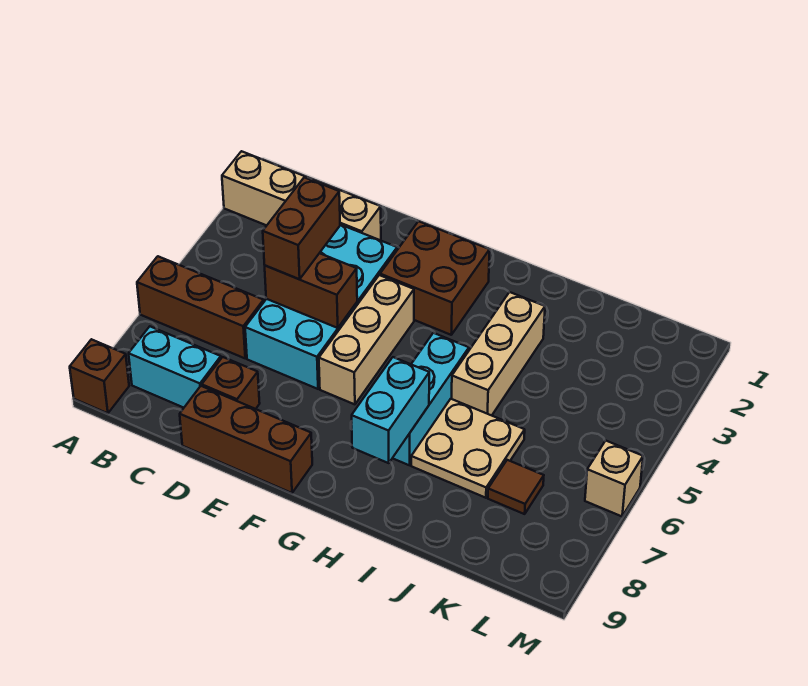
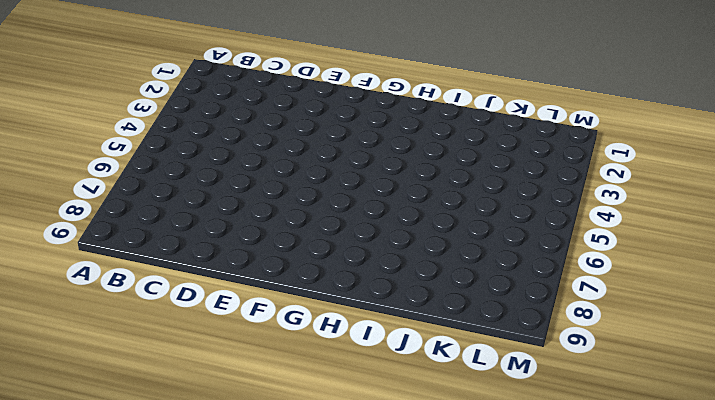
none -> tan 1x4 brick [222,151,381,240]
none -> brown 1x3 brick [137,256,264,358]
none -> brown 1x1 brick [70,339,129,413]

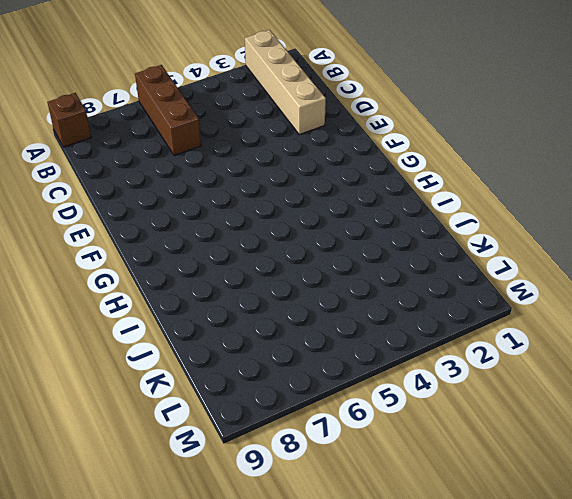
none -> cyan 1x2 brick [129,327,221,408]
none -> cyan 2x4 brick [245,225,397,389]
none -> brown 1x1 brick [202,357,260,409]

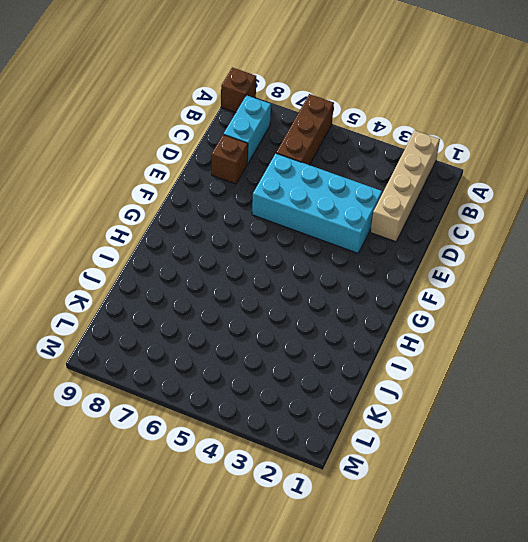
none -> brown 1x3 brick [180,386,312,493]
none -> brown 2x2 brick [380,221,490,335]
none -> tan 1x3 brick [319,275,414,404]

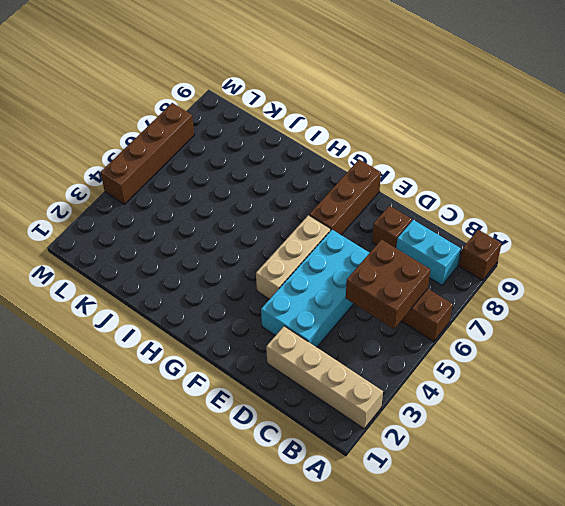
brown 2x2 brick [346,240,431,329] -> brown 2x2 brick moved to [380,221,490,335]
brown 1x3 brick [309,159,381,235] -> brown 1x3 brick turned to [180,386,312,493]
brown 1x4 brick [100,103,194,204] -> tan 1x1 brick [585,441,643,516]
none -> cyan 1x3 brick [393,333,469,465]
none -> tan 1x3 brick [452,292,545,416]
none -> tan 2x2 plate [411,399,525,498]

